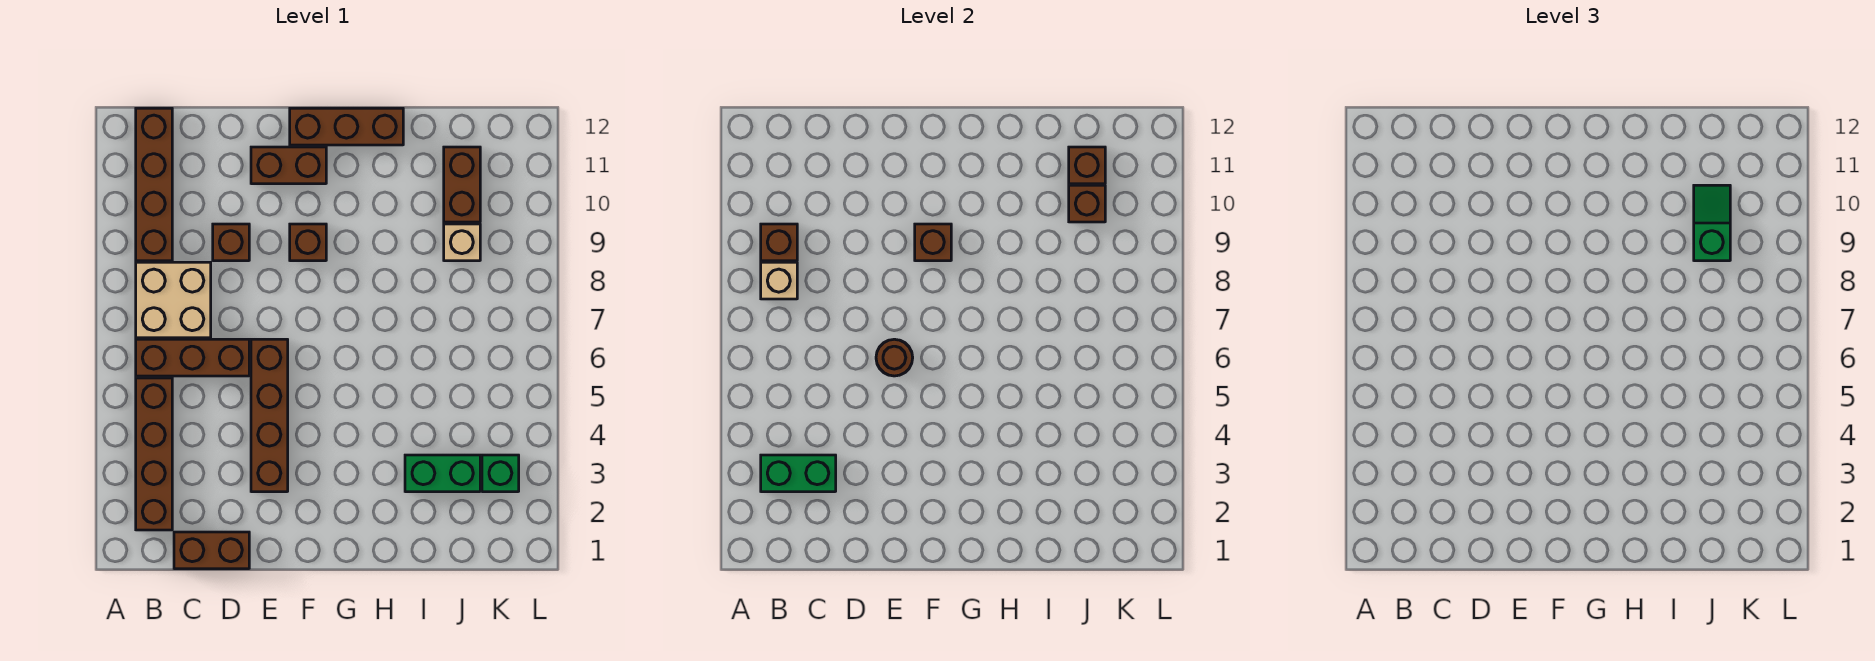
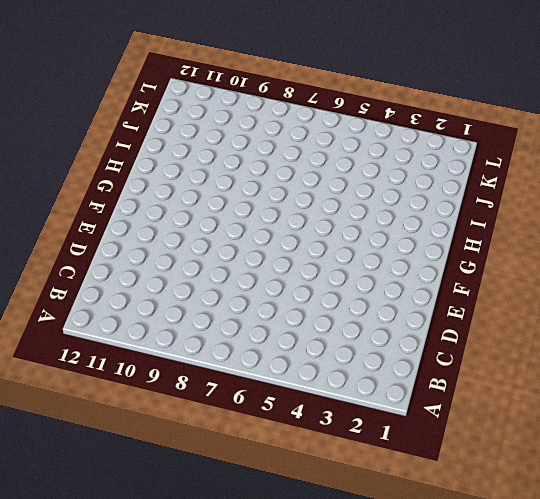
none -> brown 1x4 brick [136,378,172,530]
none -> brown 1x3 brick [136,339,249,376]
none -> tan 2x2 brick [136,262,211,338]

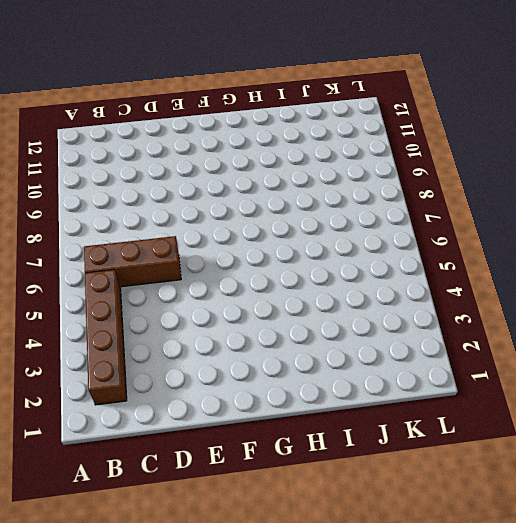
none -> tan 2x2 brick [136,262,211,338]
none -> brown 1x4 brick [136,108,172,261]
none -> brown 1x2 brick [174,532,249,569]

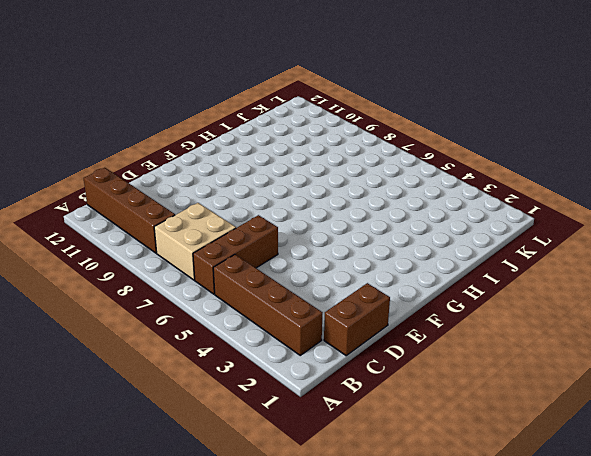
none -> brown 1x1 brick [213,224,249,261]
none -> brown 1x4 brick [251,339,288,492]
none -> brown 1x2 brick [251,147,326,184]

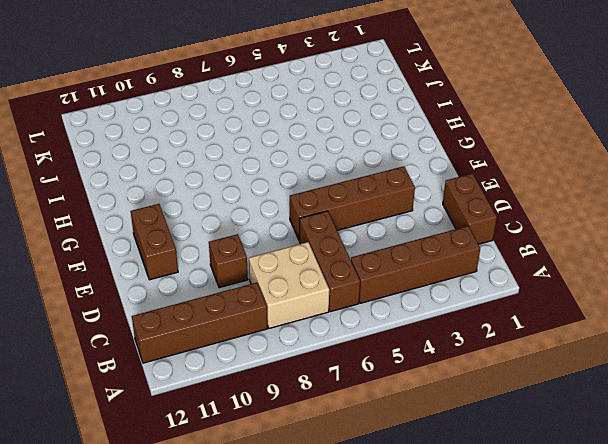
none -> brown 1x1 brick [290,224,326,261]
none -> brown 1x3 brick [290,108,403,145]
none -> green 1x2 brick [405,455,480,492]

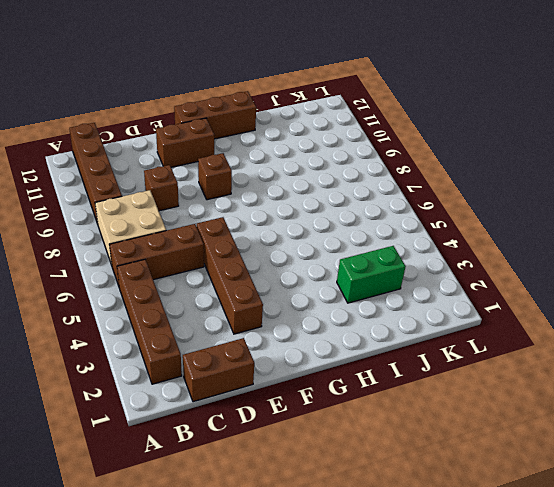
none -> tan 1x1 brick [444,224,480,261]
none -> brown 1x2 brick [444,147,480,222]
none -> green 1x1 brick [482,455,519,492]

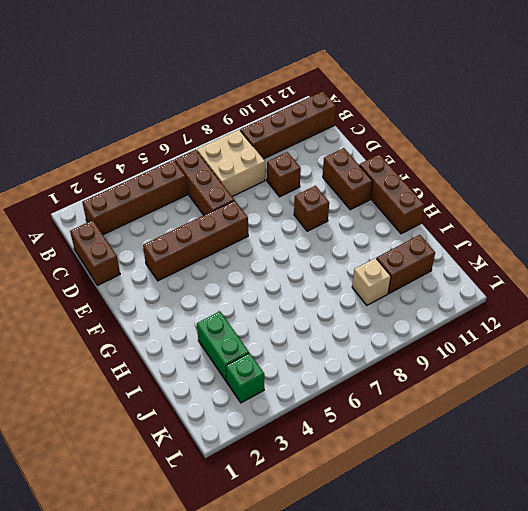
none -> green 1x2 brick [761,455,836,492]
none -> tan 1x1 brick [761,262,797,299]
none -> brown 1x1 brick [761,224,797,261]

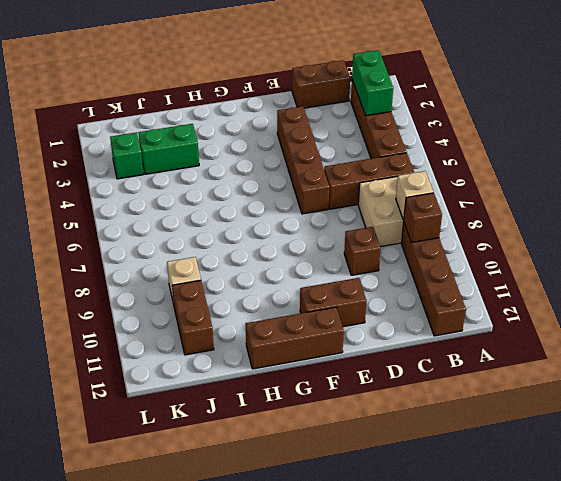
green 1x2 brick [352,50,393,116] -> green 1x2 brick turned to [761,455,836,492]
none -> brown 1x1 brick [290,224,326,261]
none -> brown 1x1 round brick [876,339,913,376]
none -> brown 1x1 brick [915,224,951,261]

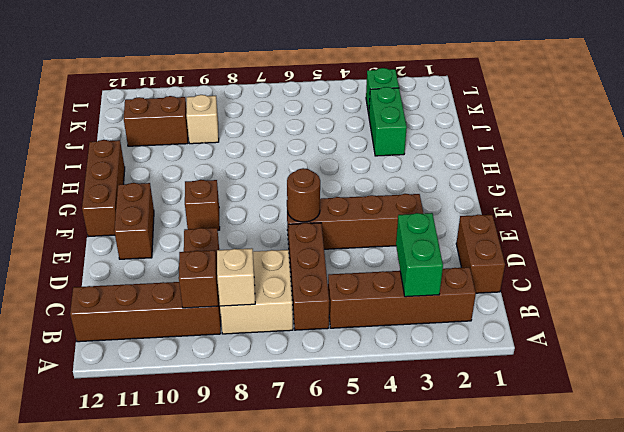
none -> brown 1x1 brick [915,224,951,261]
none -> brown 1x1 brick [1069,185,1105,222]
none -> brown 1x1 brick [1069,147,1105,184]

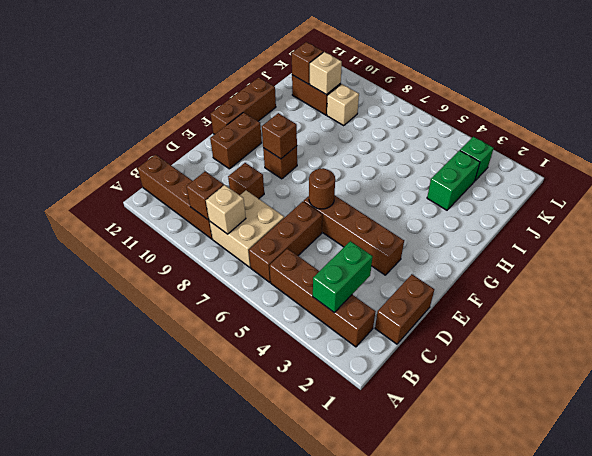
tan 1x1 brick [309,52,342,95] -> brown 1x1 brick [1069,185,1105,222]
none -> green 1x2 slope [1694,185,1730,261]

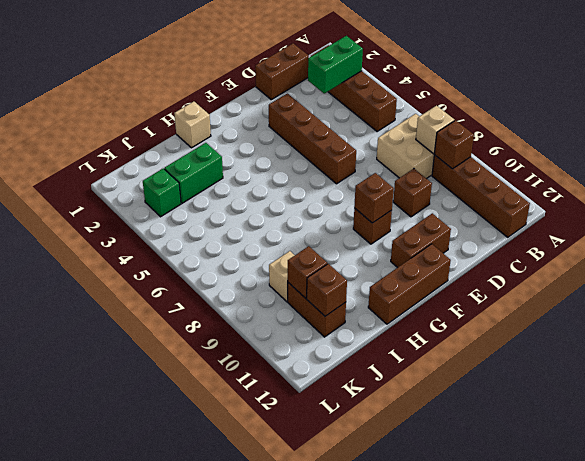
tan 1x1 brick [174,102,211,148] -> none
none -> brown 1x3 brick [136,339,249,376]
none -> brown 1x1 round brick [876,339,913,376]
none -> green 1x2 slope [1694,185,1730,261]

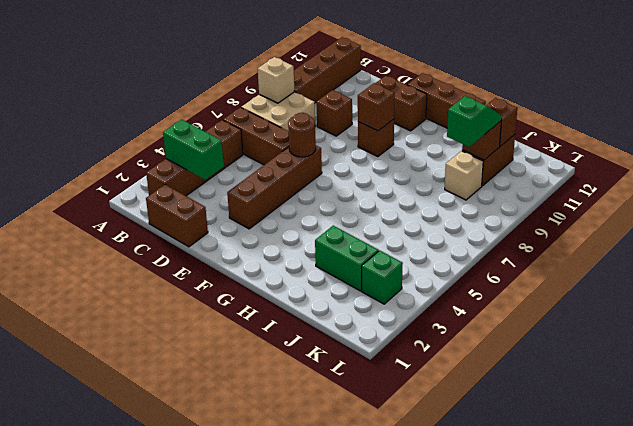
none -> brown 1x1 brick [761,224,797,261]

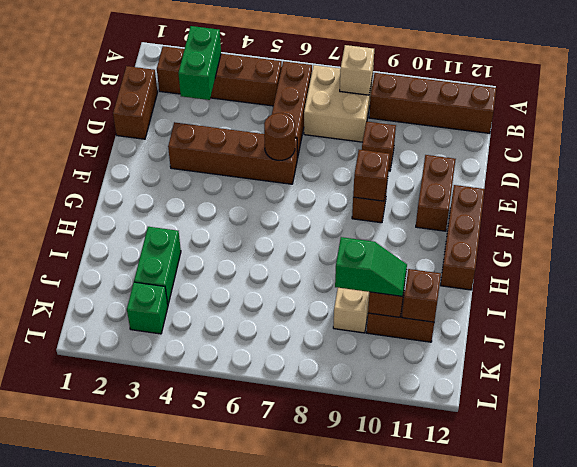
none -> brown 1x1 brick [761,224,797,261]

